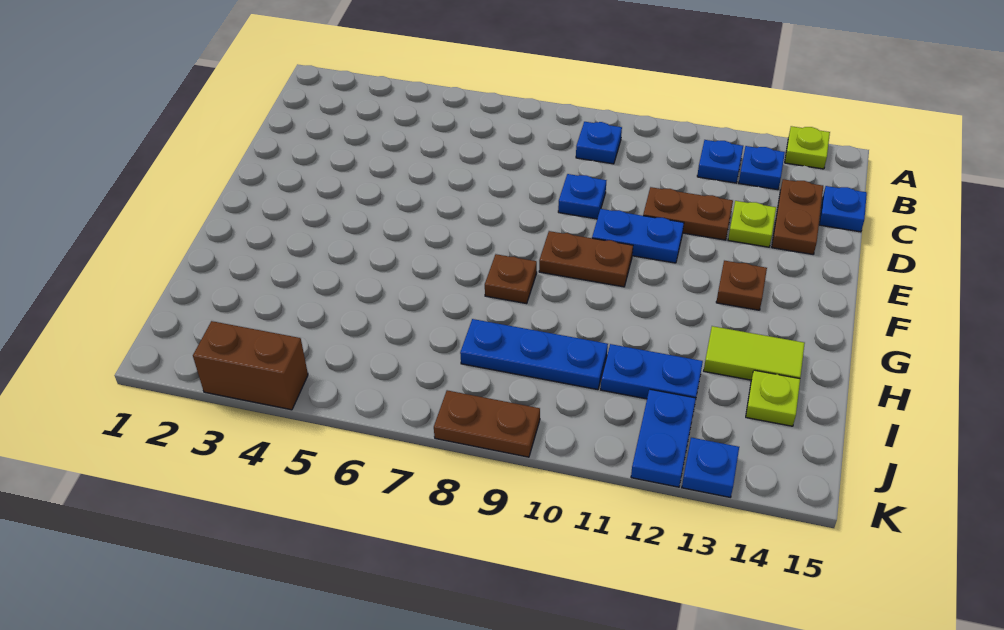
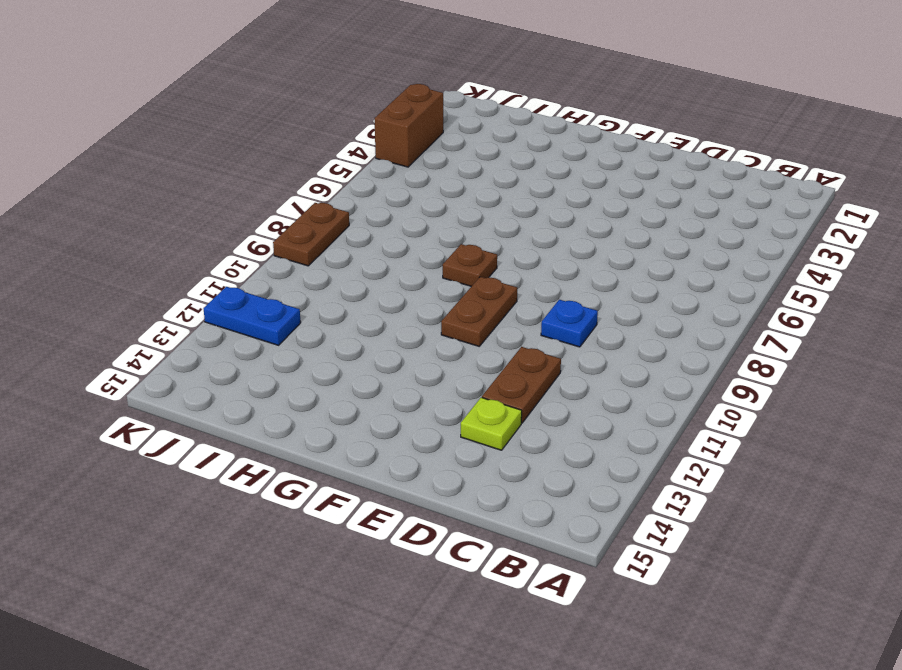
none -> lime 1x1 plate [785,126,830,169]
none -> blue 1x1 plate [576,122,622,164]
none -> blue 1x1 plate [697,140,743,183]

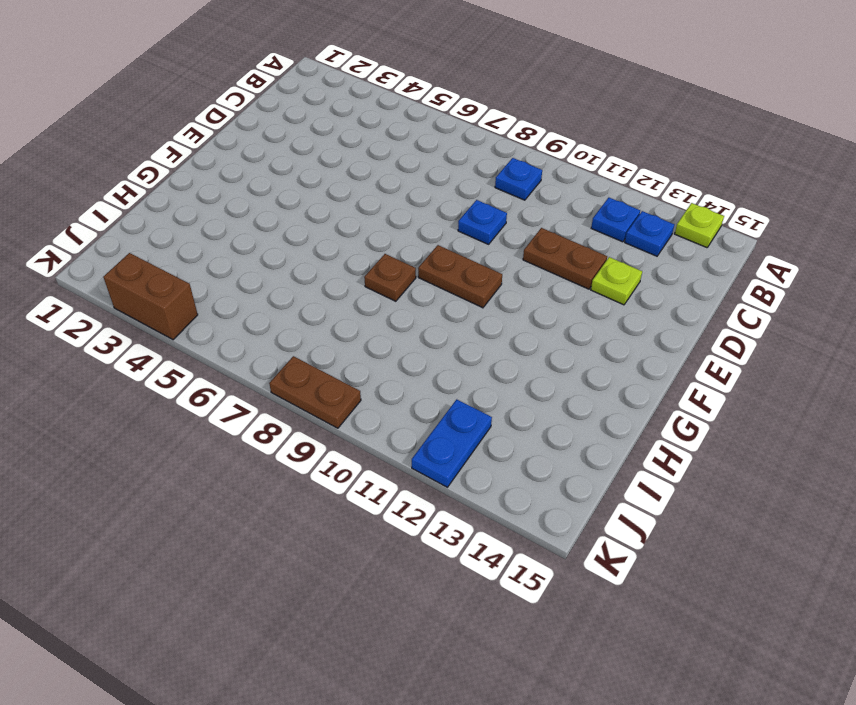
none -> brown 1x2 plate [772,179,823,254]
none -> blue 1x1 plate [819,186,867,232]
none -> blue 1x2 plate [592,209,684,263]

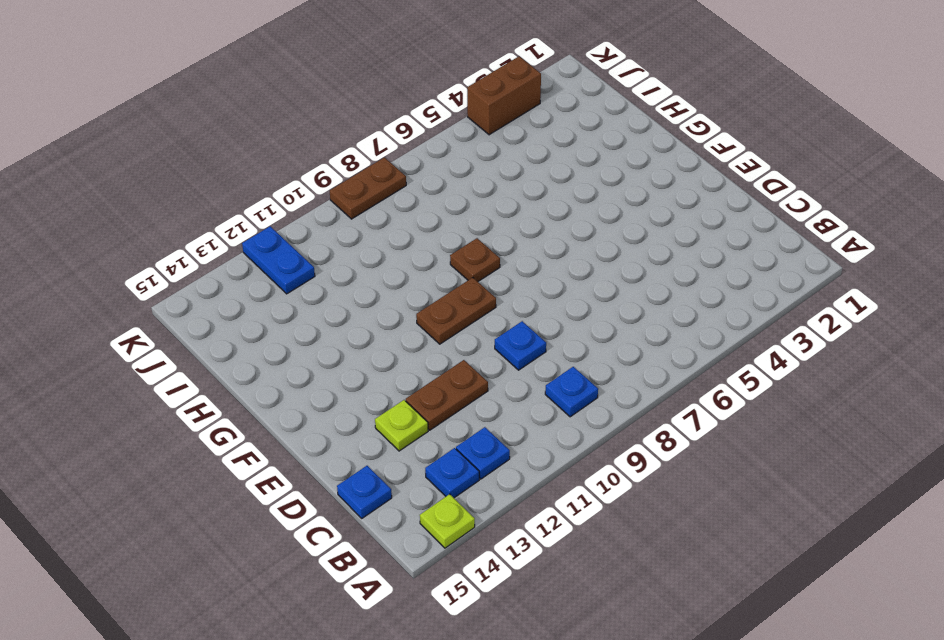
none -> brown 1x2 plate [772,179,823,254]
none -> blue 1x2 plate [592,209,684,263]
none -> brown 1x1 plate [716,261,767,310]

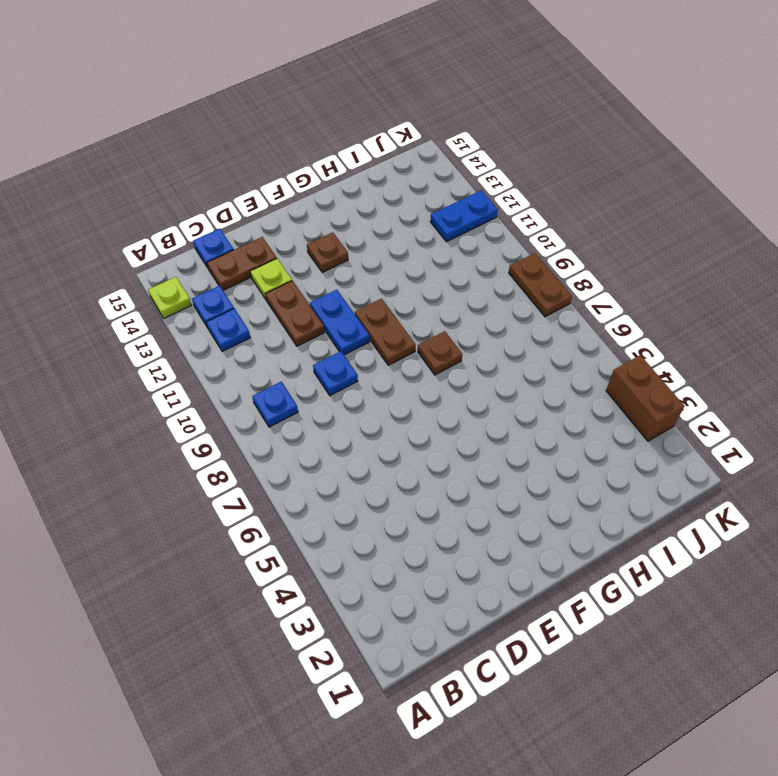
none -> lime 1x2 tile [704,326,805,380]
none -> blue 1x3 plate [460,319,608,390]
none -> blue 1x2 plate [601,344,703,399]

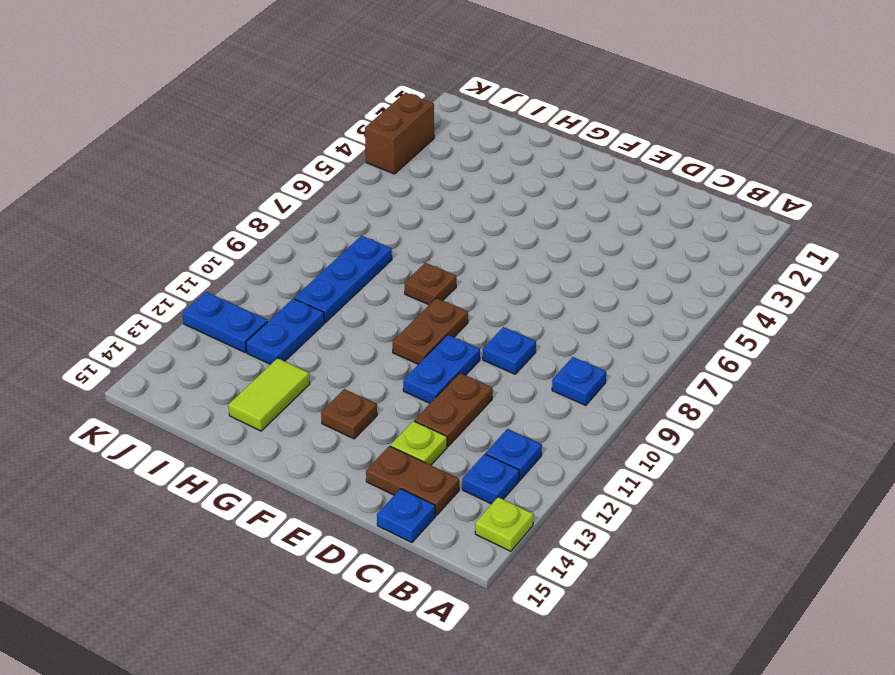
none -> lime 1x1 plate [746,370,800,426]
none -> brown 1x2 plate [434,390,540,457]
none -> blue 1x1 plate [682,438,739,497]

